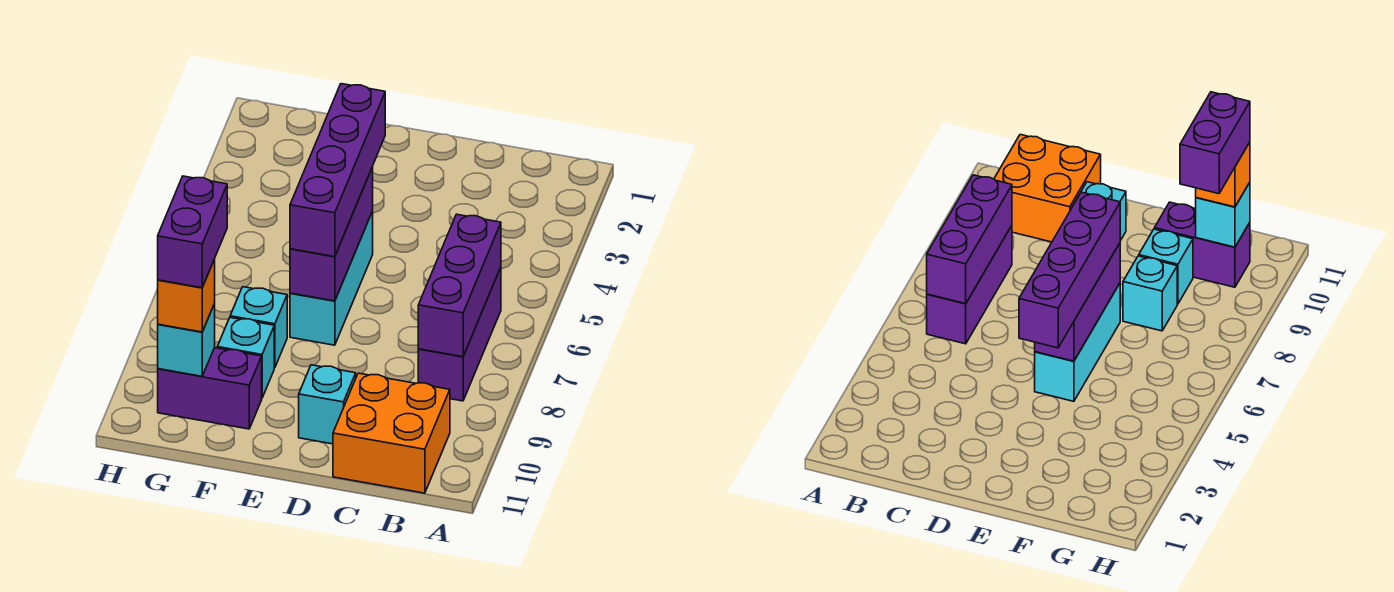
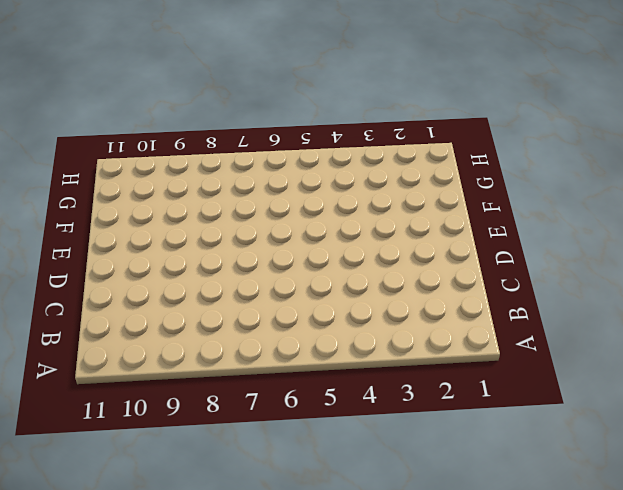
none -> purple 1x3 brick [418,267,501,401]
none -> orange 2x2 brick [333,373,450,493]
none -> cyan 1x1 brick [299,365,356,444]

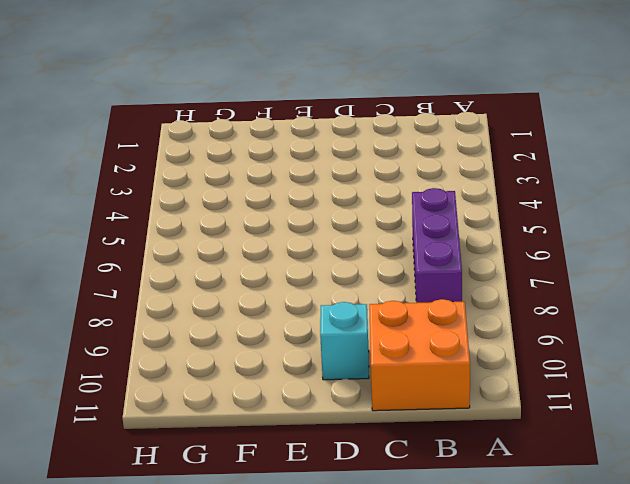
none -> cyan 1x3 brick [290,211,373,345]
none -> cyan 1x1 brick [230,287,287,368]
none -> cyan 1x1 brick [217,318,274,397]

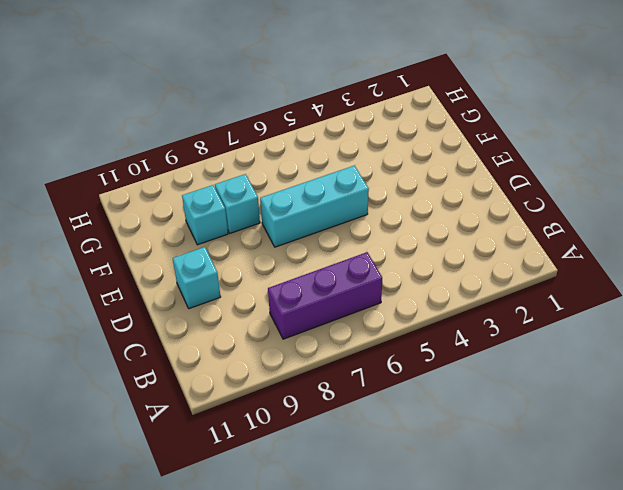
none -> orange 2x2 brick [333,373,450,493]
none -> purple 1x2 brick [158,348,262,429]
none -> purple 1x3 brick [418,214,501,357]

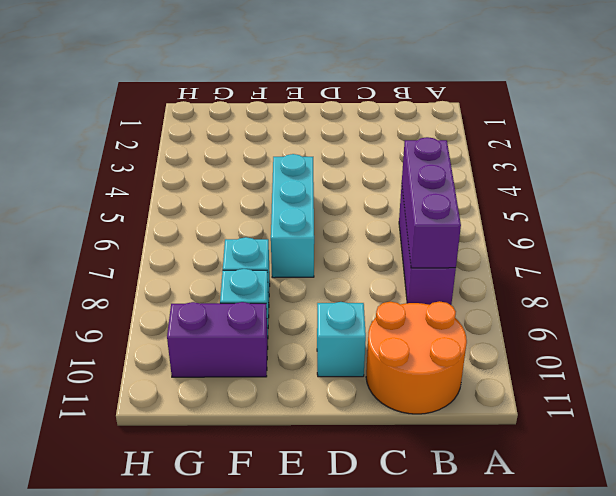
orange 2x2 round brick [366,301,467,414] -> orange 2x2 brick [333,373,450,493]
none -> purple 1x3 brick [290,167,373,301]
none -> cyan 1x1 brick [158,304,215,376]
none -> purple 1x4 brick [290,84,385,257]

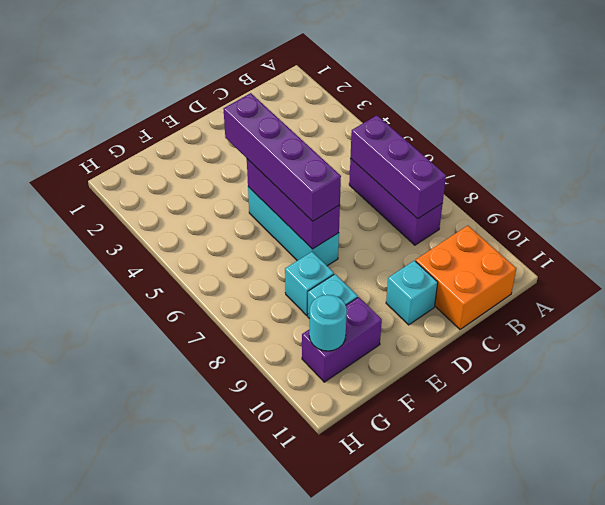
cyan 1x1 round brick [309,295,347,351] -> cyan 1x1 brick [158,304,215,376]
none -> orange 1x1 brick [158,260,215,332]
none -> purple 1x2 brick [158,176,227,288]

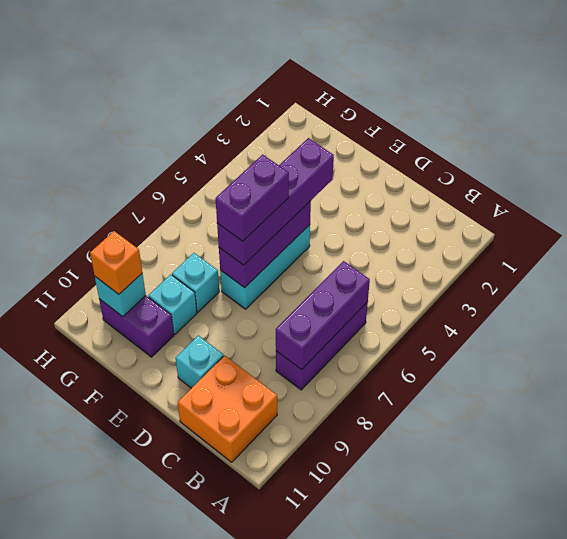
purple 1x2 brick [216,155,289,241] -> purple 1x2 brick moved to [158,176,227,288]

